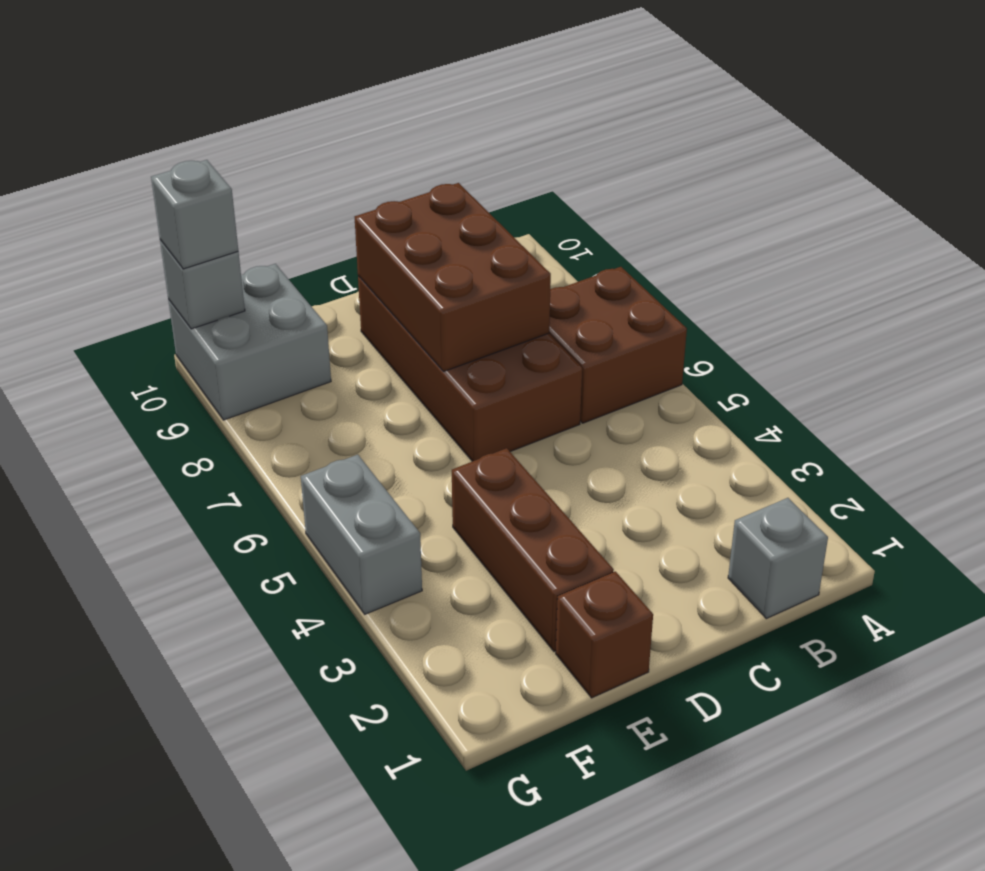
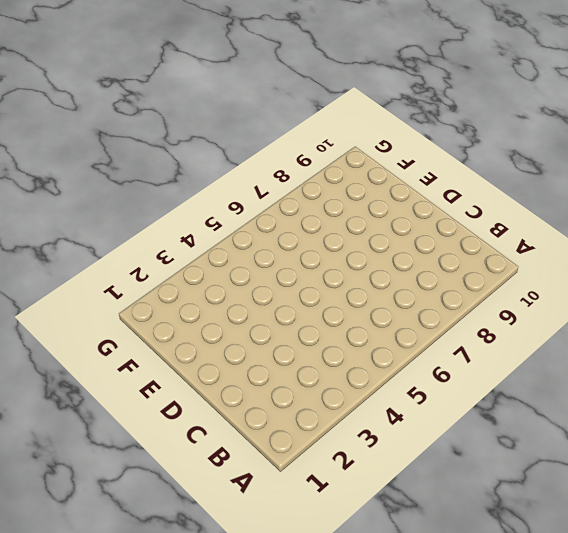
none -> brown 2x2 brick [549,267,687,423]
none -> grey 1x1 brick [728,498,828,619]

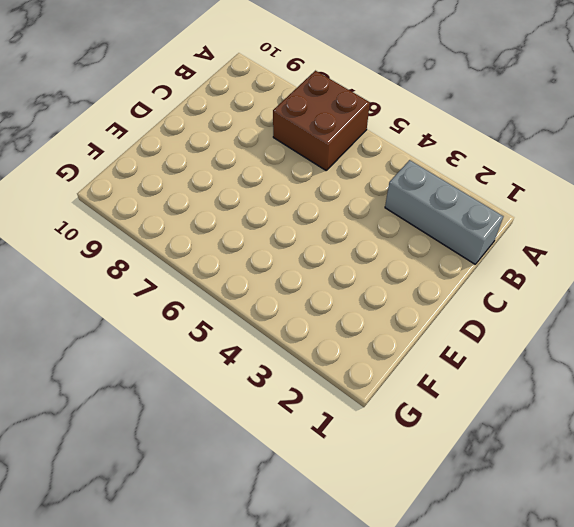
grey 1x3 brick [385,160,504,264] -> grey 1x1 brick [728,498,828,619]
none -> brown 2x4 brick [358,276,582,461]
none -> brown 1x1 brick [556,571,653,698]

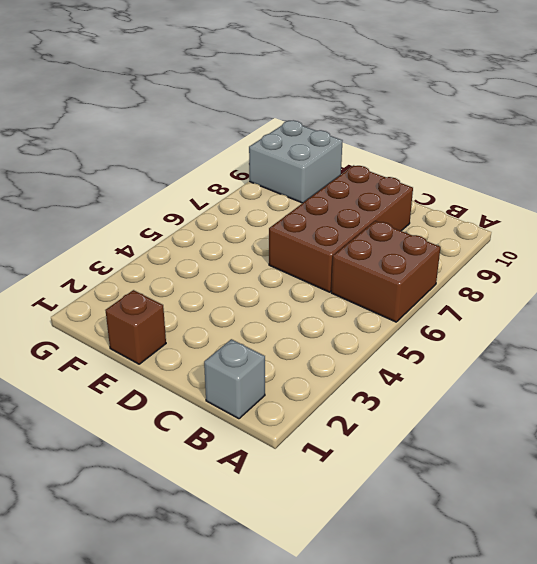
none -> brown 1x3 brick [452,448,614,652]
none -> grey 1x2 brick [301,455,422,614]

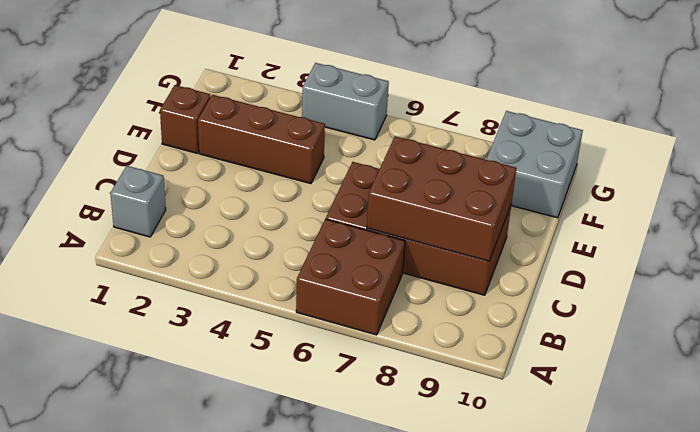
none -> grey 1x1 brick [160,240,245,329]
none -> grey 1x1 brick [151,160,238,269]

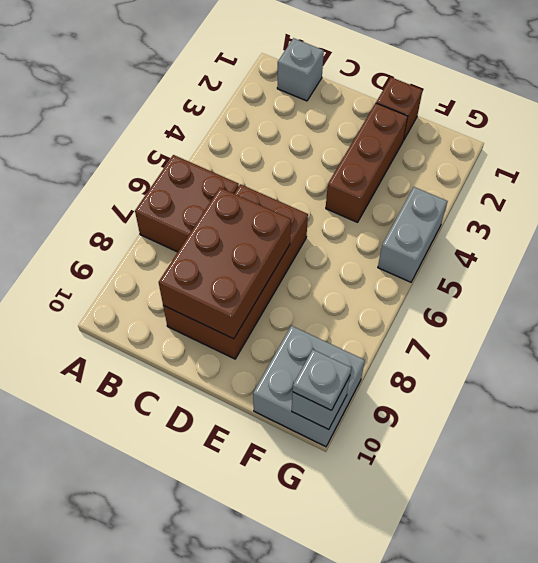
grey 1x1 plate [293,349,351,410] -> grey 1x1 brick [151,160,238,269]

